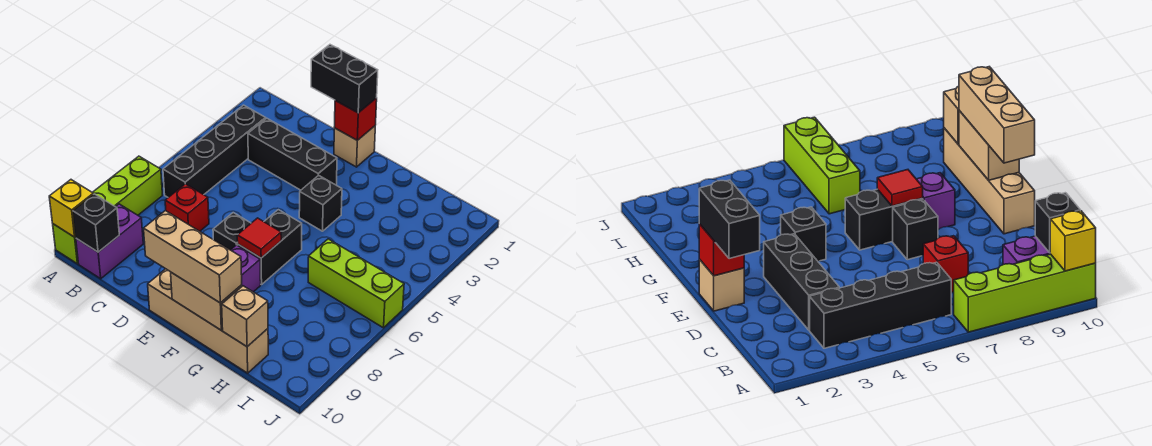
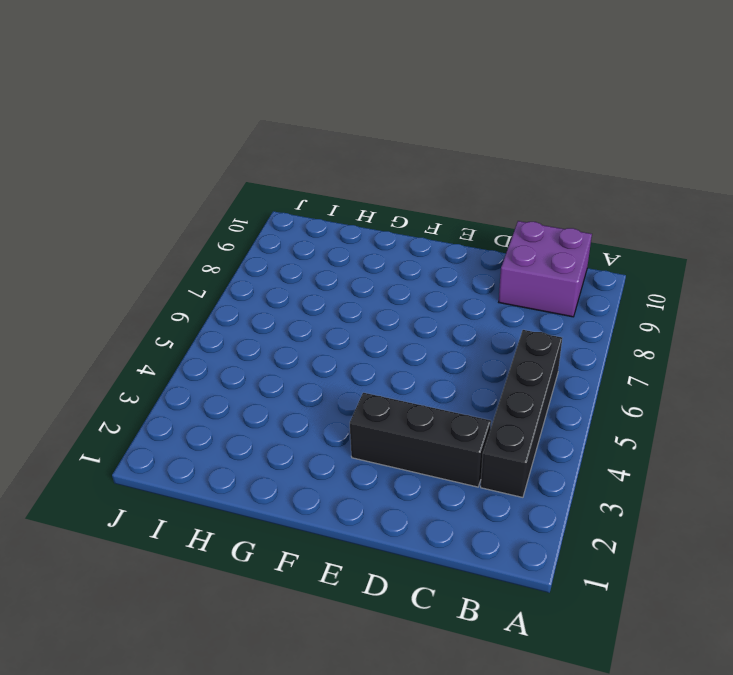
purple 2x2 brick [499,221,592,317] -> purple 1x2 brick [76,204,143,279]
none -> lime 1x4 brick [53,156,162,264]
none -> red 1x1 brick [165,184,209,231]
none -> tan 1x1 brick [334,126,375,167]

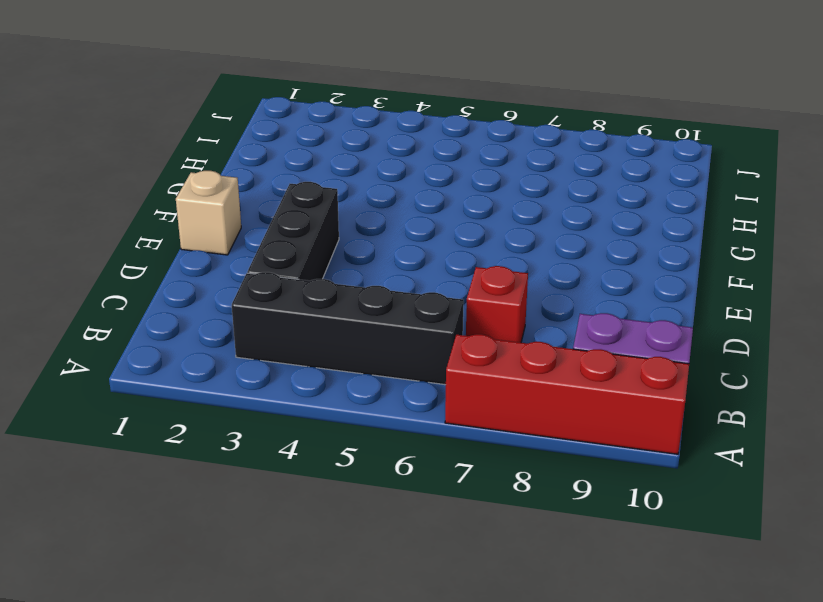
red 1x4 brick [445,334,689,454] -> lime 1x4 brick [53,156,162,264]
none -> black 1x1 brick [213,213,251,250]
none -> tan 1x4 brick [148,269,268,373]
none -> black 1x1 brick [299,175,342,231]

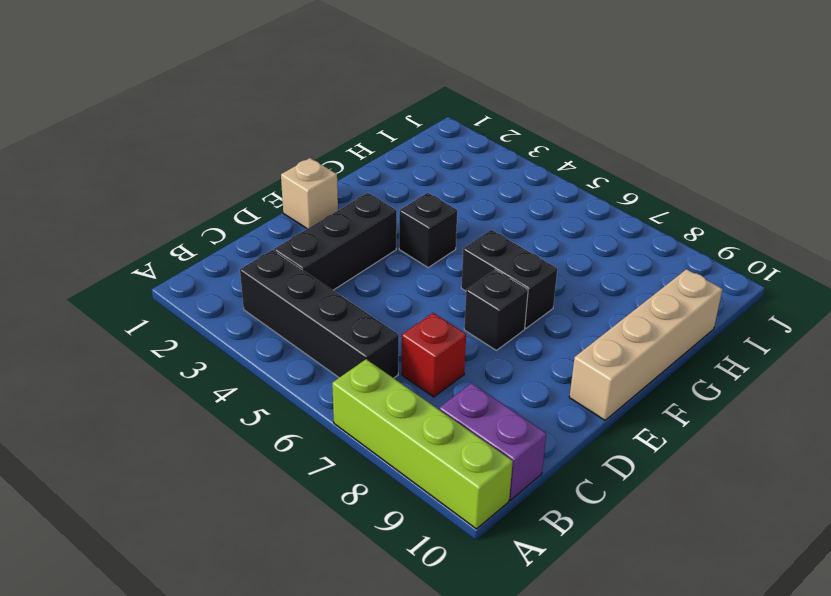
none -> purple 1x1 brick [231,245,261,292]
none -> lime 1x3 brick [308,239,404,328]
none -> yellow 1x1 brick [49,180,93,237]

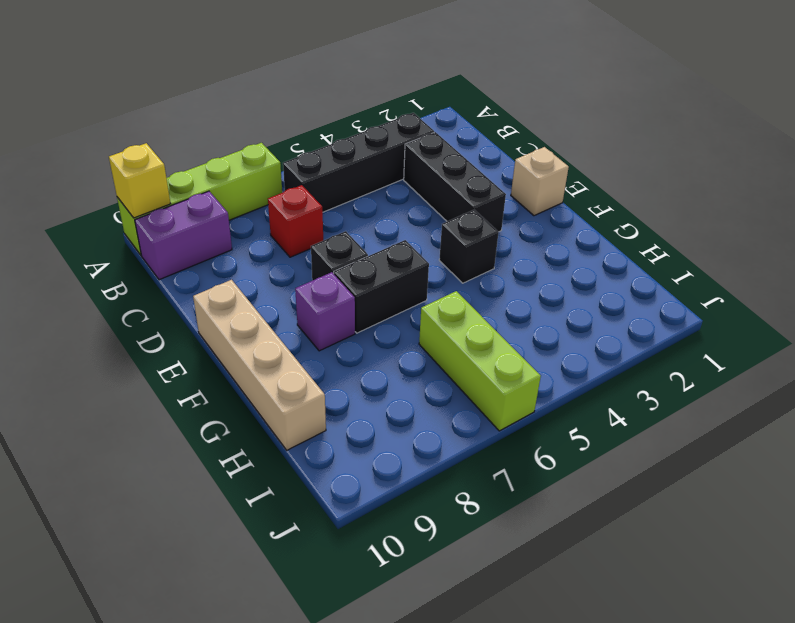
none -> black 1x1 brick [73,194,119,252]
none -> red 1x1 brick [334,98,377,140]
none -> red 1x1 tile [237,218,281,258]

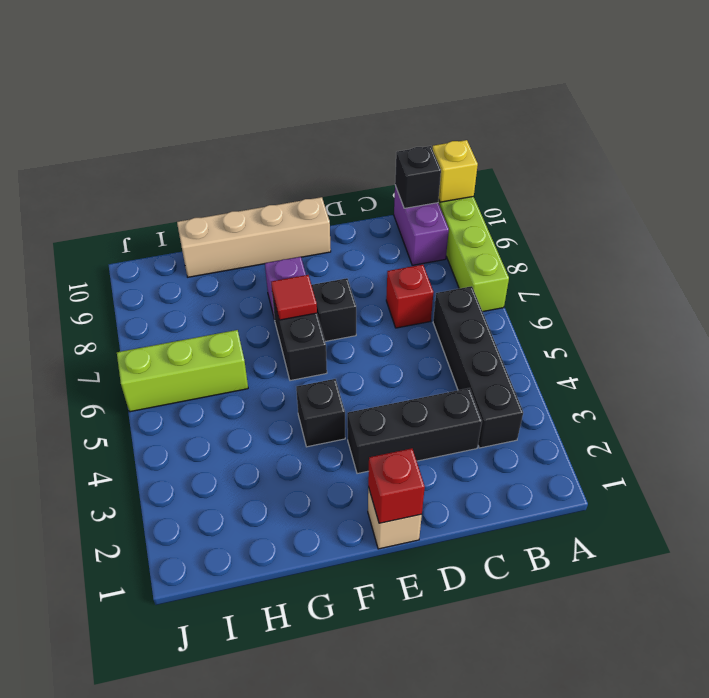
none -> tan 1x2 brick [171,273,242,330]
none -> tan 1x1 brick [222,286,268,347]
none -> black 1x2 brick [311,45,378,113]

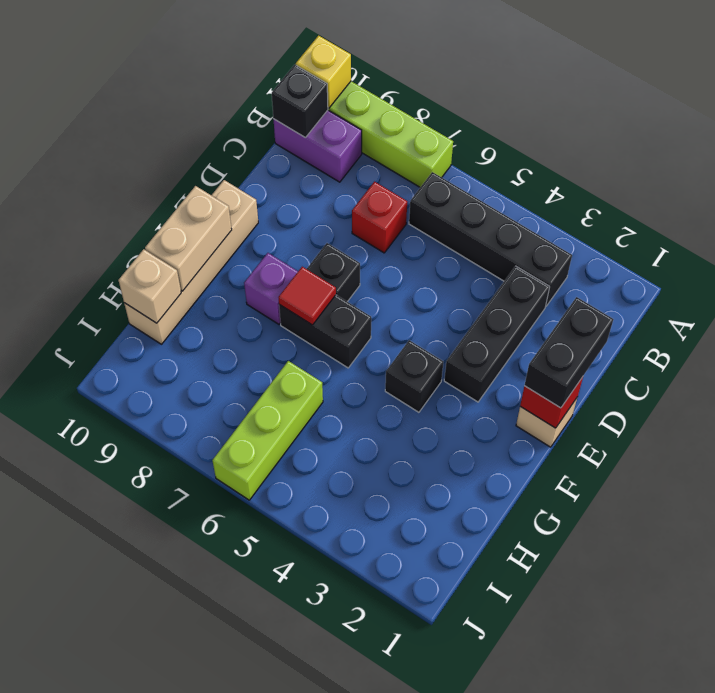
none -> tan 1x3 brick [144,211,242,303]

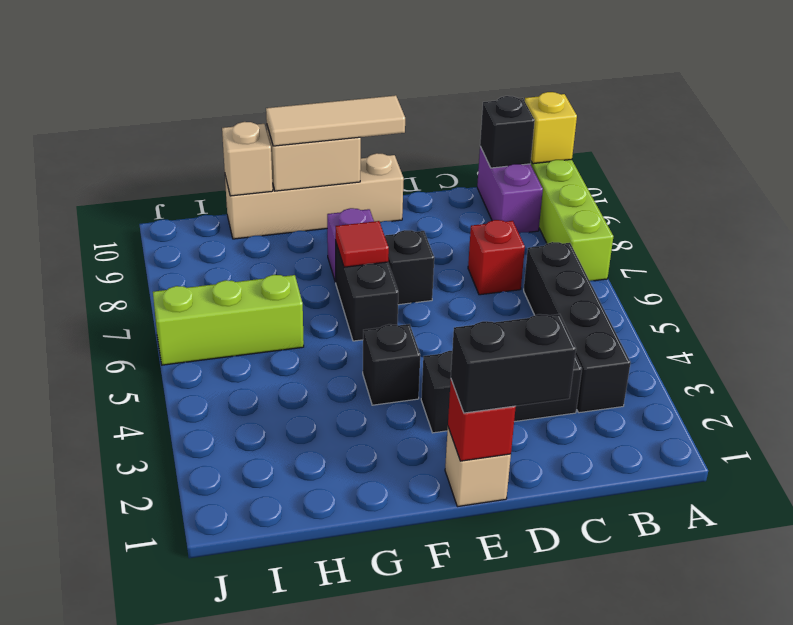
tan 1x3 tile [266,95,405,146] -> tan 1x3 brick [144,211,242,303]

